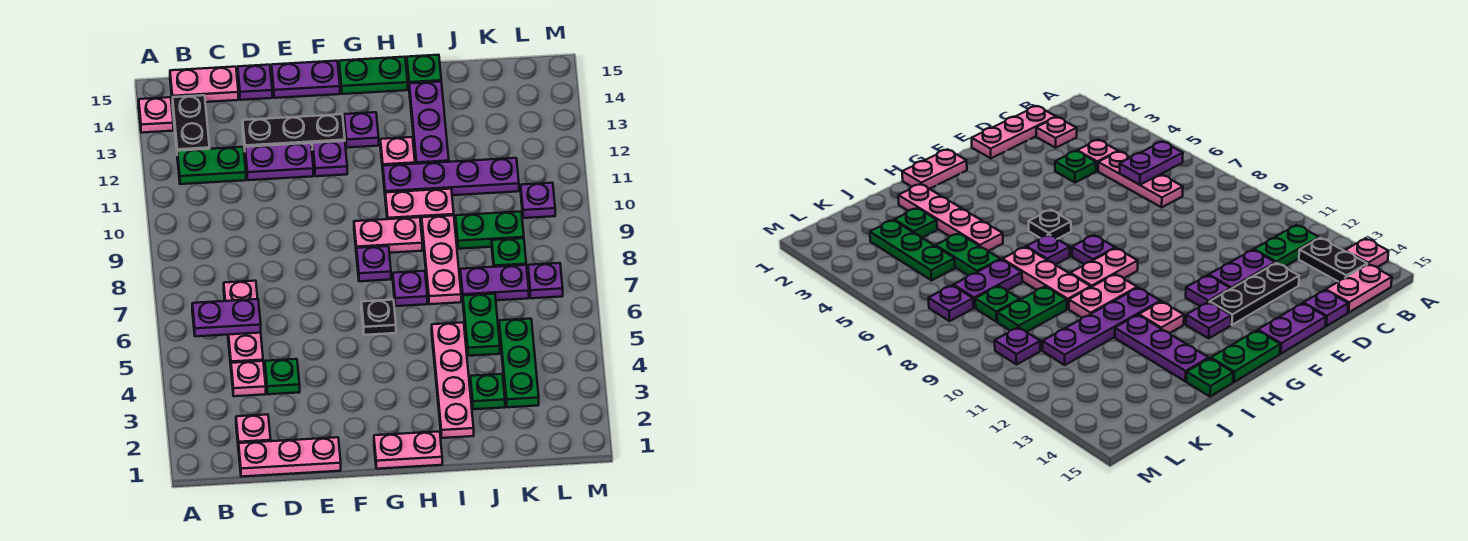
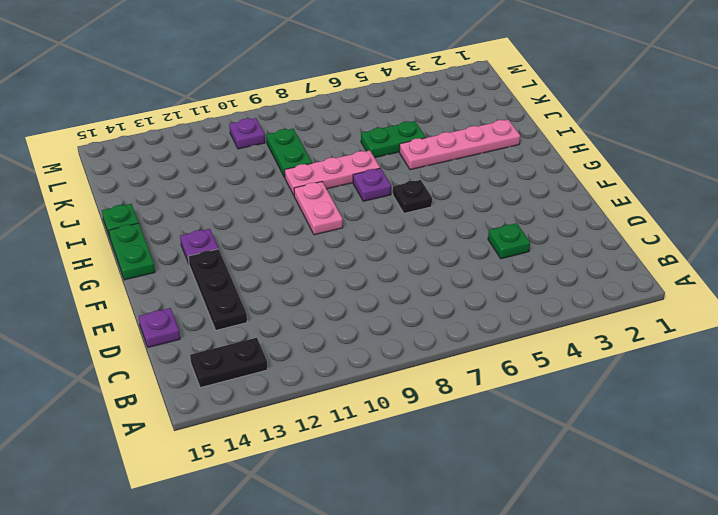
none -> pink 1x1 plate [139,97,173,133]
none -> green 1x2 plate [177,147,246,184]
none -> pink 1x2 plate [170,67,238,104]
none -> pink 1x3 plate [239,437,341,477]

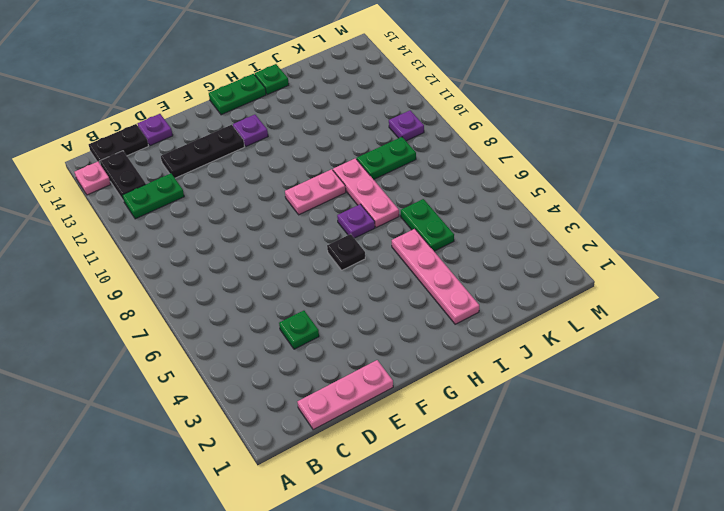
black 1x2 plate [89,124,148,163] -> pink 1x2 plate [170,67,238,104]
none -> pink 1x1 plate [236,415,271,450]
none -> pink 1x1 plate [231,361,266,396]
none -> pink 1x3 plate [224,281,263,364]
none -> purple 1x2 plate [245,143,313,180]

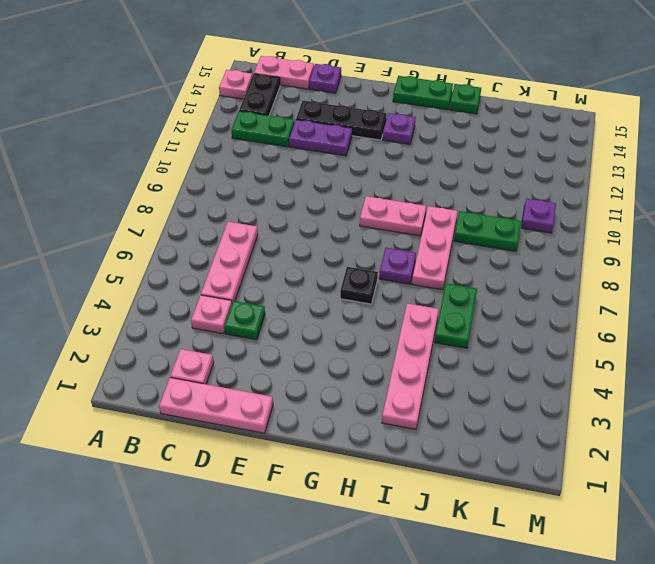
none -> purple 1x2 plate [272,61,340,98]
none -> purple 1x1 plate [313,141,347,176]
none -> pink 1x2 plate [374,431,442,469]
none -> purple 1x1 plate [356,246,391,281]

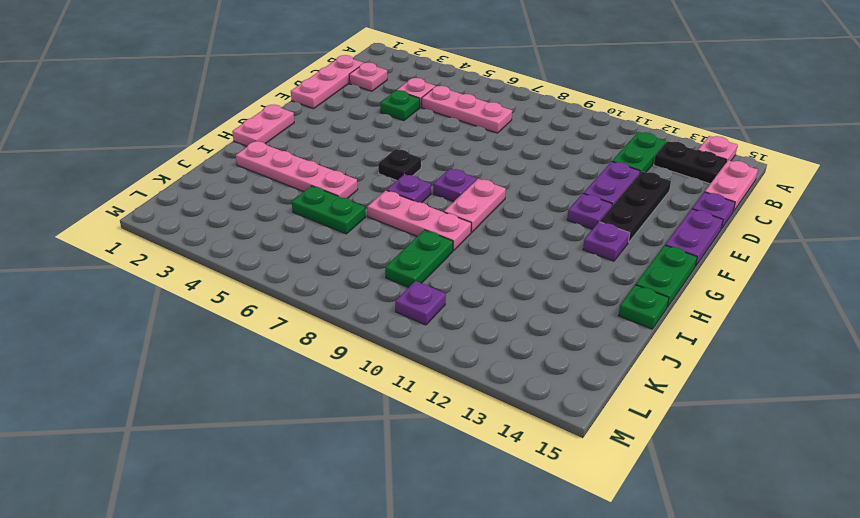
none -> pink 1x2 plate [385,189,454,224]
none -> purple 1x4 plate [383,158,519,195]
none -> pink 1x1 plate [380,137,415,169]
none -> purple 1x3 plate [409,82,449,164]

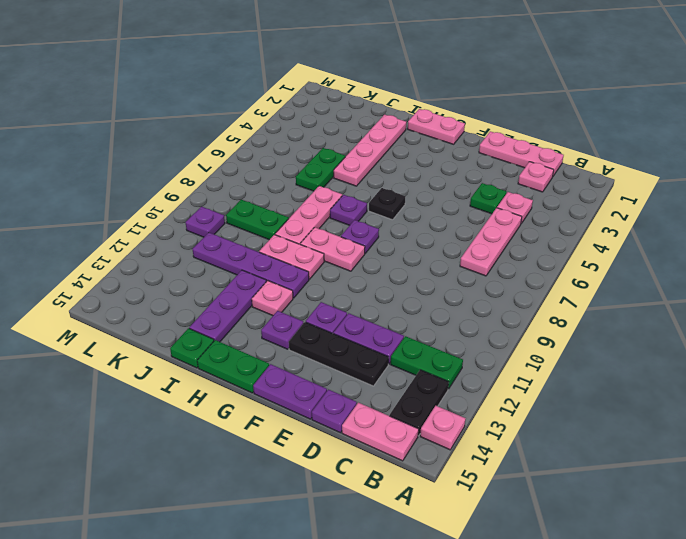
none -> green 1x1 plate [470,374,505,409]
none -> purple 1x2 plate [460,265,529,300]
none -> green 1x3 plate [499,319,539,407]
none -> green 1x1 plate [492,238,526,267]

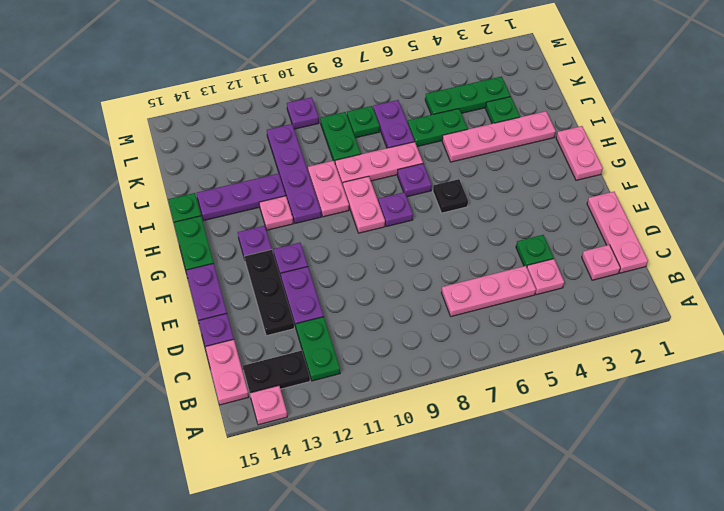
none -> purple 1x1 plate [528,263,563,298]
none -> purple 1x2 plate [192,299,261,336]

